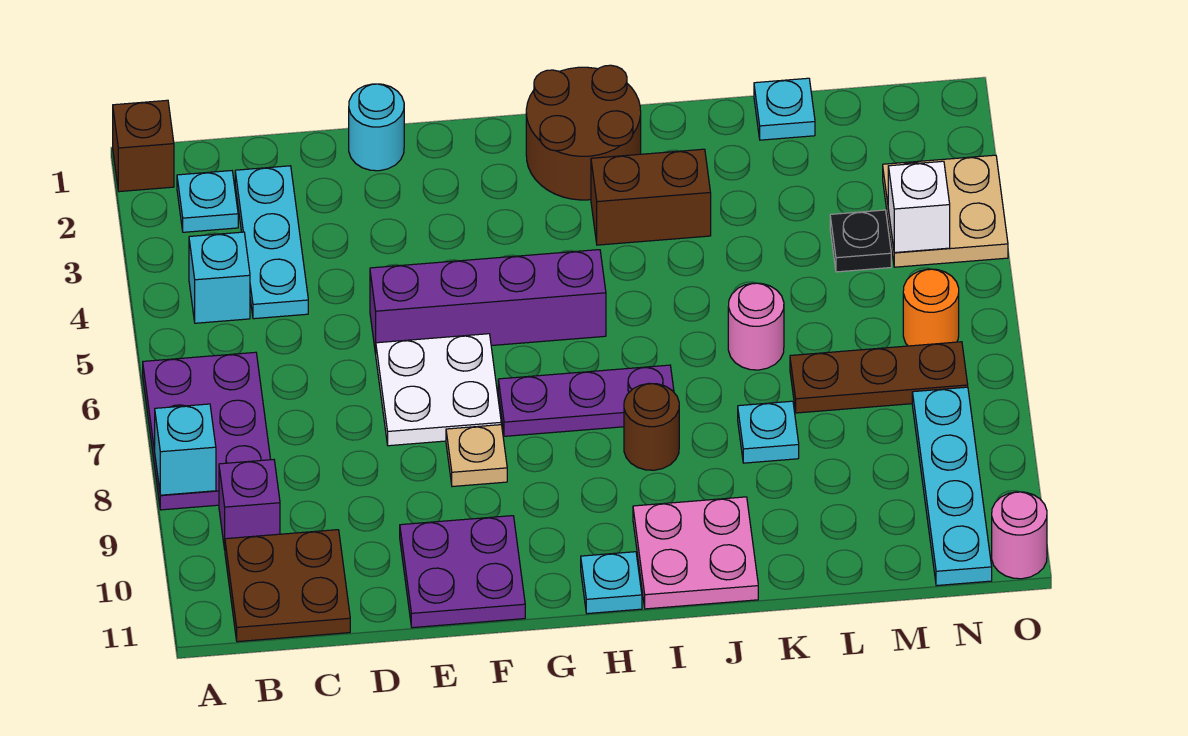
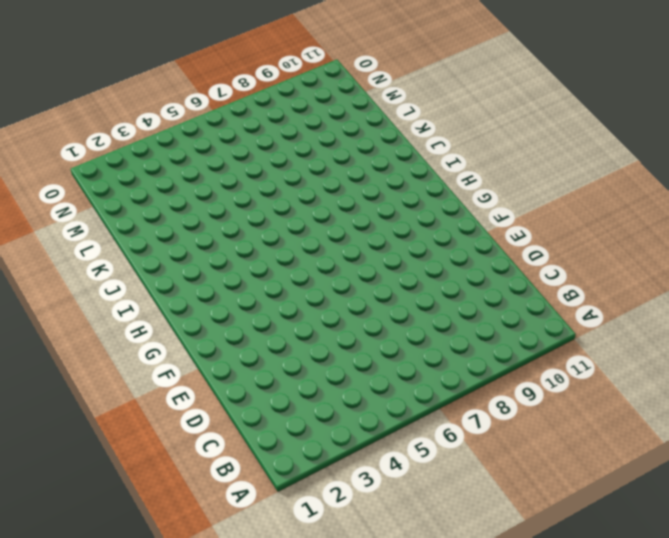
none -> brown 1x1 brick [113,100,174,192]
none -> purple 2x3 plate [143,352,271,510]
none -> cyan 1x1 plate [177,171,238,232]

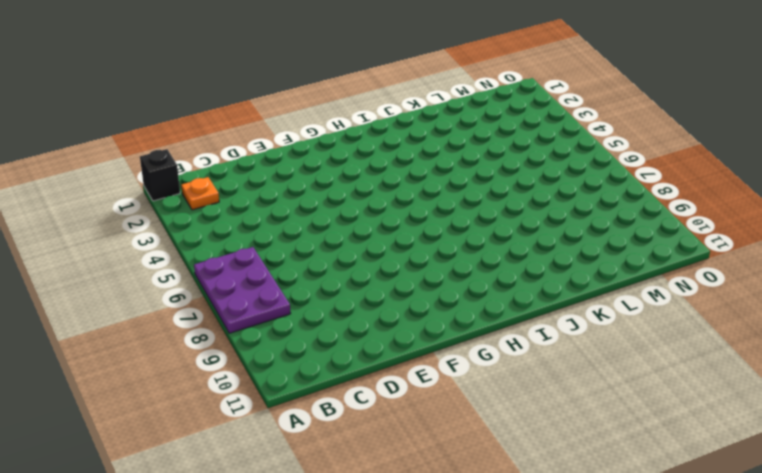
black 1x1 brick [140,149,180,201] -> brown 1x1 brick [113,100,174,192]
orange 1x1 plate [181,177,219,210] -> cyan 1x1 plate [177,171,238,232]
none -> cyan 1x1 brick [189,232,250,323]
none -> purple 1x1 brick [219,460,280,549]
none -> brown 2x2 plate [225,530,350,642]

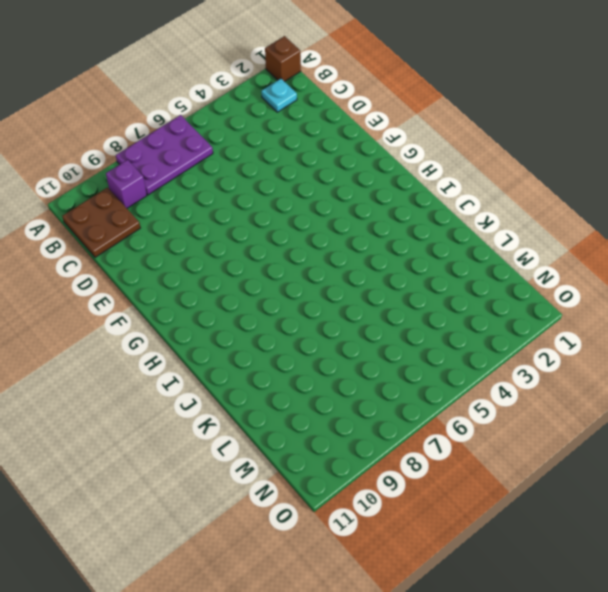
none -> cyan 1x1 brick [189,232,250,323]
none -> cyan 1x3 plate [235,166,308,319]
none -> cyan 1x1 round brick [349,84,404,171]

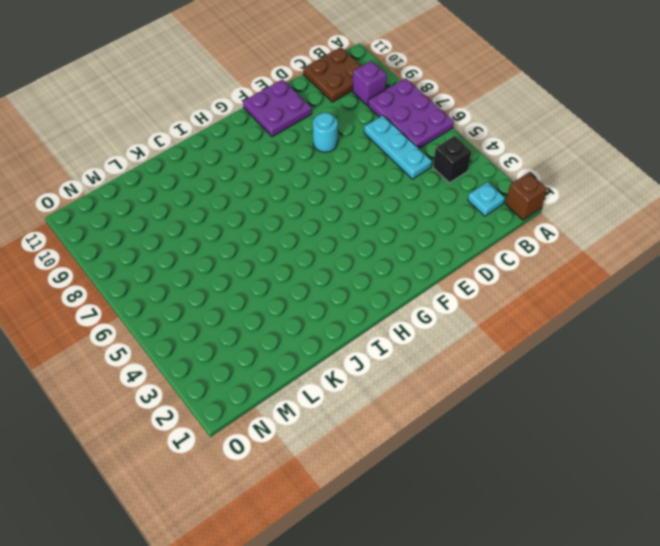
black 1x1 brick [433,136,472,183] -> cyan 1x1 brick [189,232,250,323]
cyan 1x3 plate [364,116,432,179] -> cyan 1x3 plate moved to [235,166,308,319]
cyan 1x1 round brick [313,113,338,152] -> cyan 1x1 round brick moved to [349,84,404,171]
none -> purple 1x4 brick [370,250,606,354]
none -> white 2x2 plate [376,334,501,446]
none -> tan 1x1 plate [446,425,507,487]

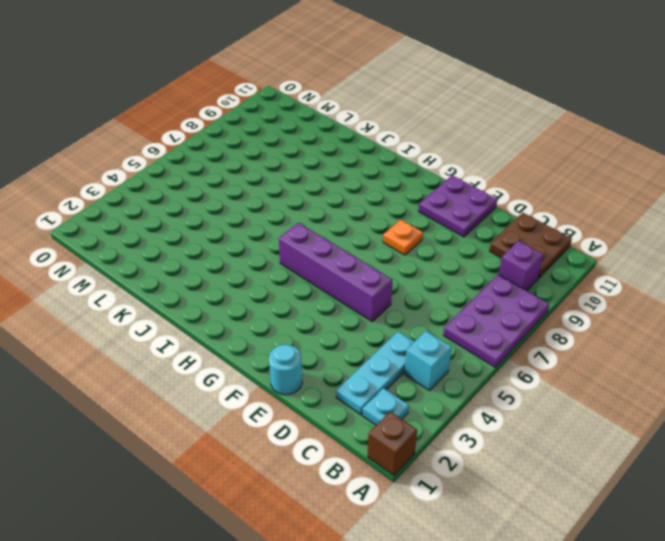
orange 1x1 plate [383,220,423,255] -> tan 1x1 plate [446,425,507,487]
none -> white 2x2 plate [376,334,501,446]
none -> purple 1x3 plate [498,365,674,436]
none -> brown 2x2 round brick [526,65,641,200]

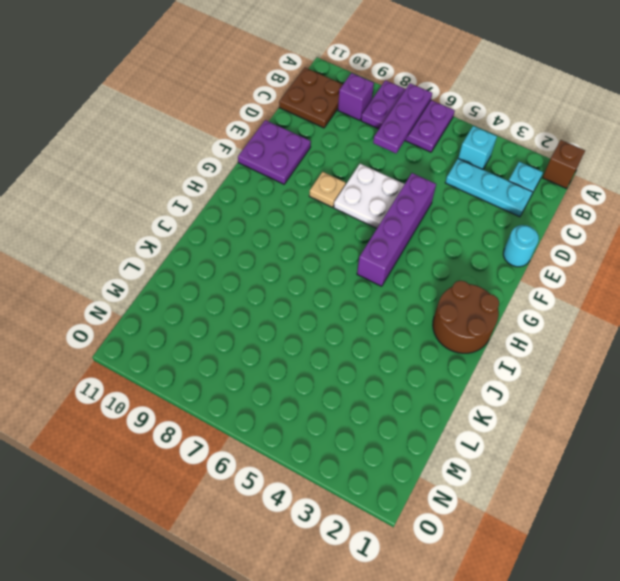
purple 1x3 plate [373,83,432,153] -> purple 1x3 plate moved to [498,365,674,436]
none -> cyan 1x1 plate [581,552,642,614]
none -> brown 1x2 brick [591,149,711,245]
none -> brown 1x1 round brick [624,383,679,470]

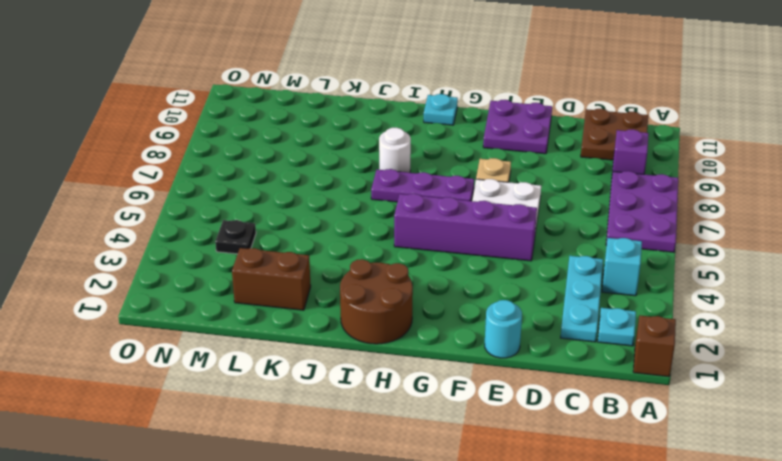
white 1x1 round brick [379,128,411,173] -> brown 1x1 round brick [624,383,679,470]
brown 1x2 brick [232,248,311,310] -> brown 1x2 brick moved to [591,149,711,245]
none -> pink 2x2 plate [633,497,758,609]
none -> pink 1x1 round brick [728,283,784,370]
none -> cyan 1x1 plate [738,401,799,463]

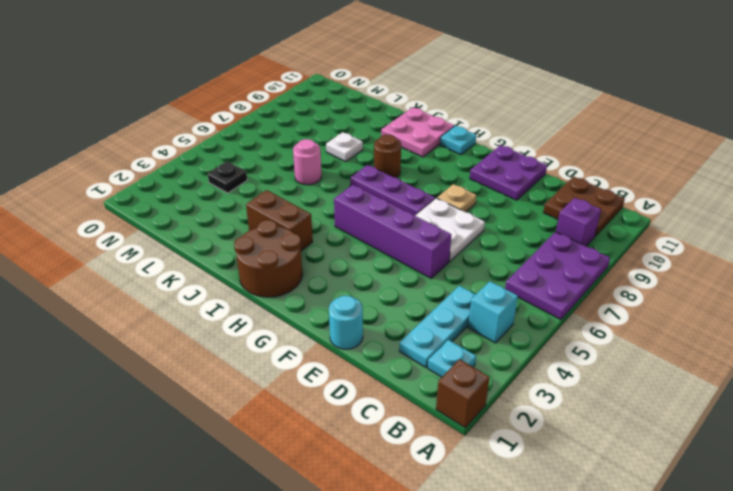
white 1x1 plate [326,132,363,162] -> cyan 1x1 plate [738,401,799,463]
none -> cyan 1x1 plate [754,78,815,140]
none -> brown 1x3 plate [790,342,968,413]
none -> tan 2x2 plate [883,155,1008,267]

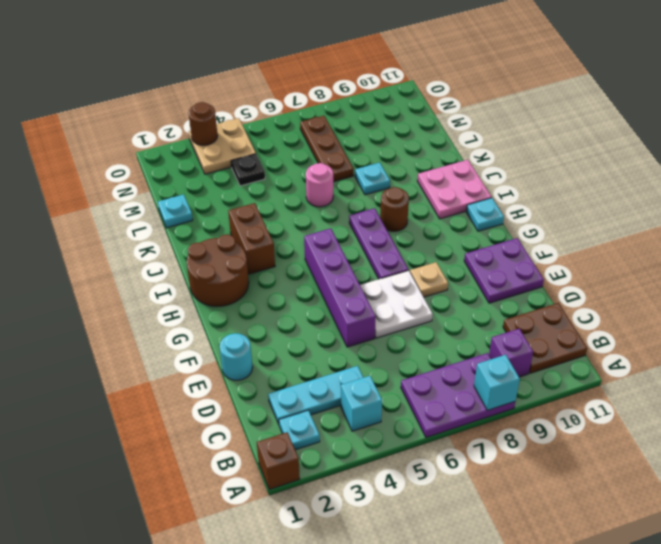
brown 1x1 round brick [189,102,218,145] -> none
none -> orange 1x1 round brick [903,269,959,346]
none -> cyan 1x4 plate [912,387,992,586]
none -> pink 1x1 round brick [992,492,1047,579]

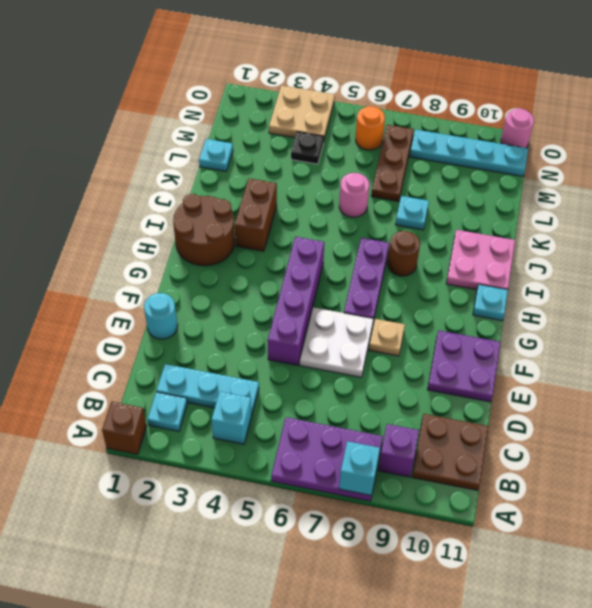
none -> white 1x1 brick [888,161,950,253]

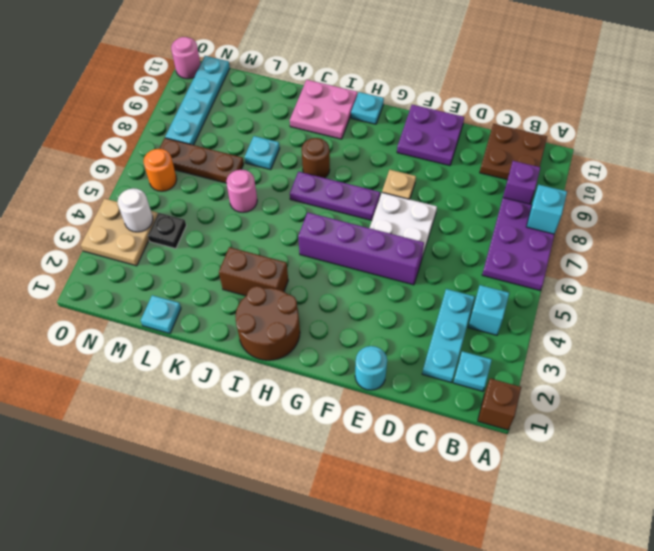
white 1x1 round brick [118,188,153,232] -> white 1x1 brick [888,161,950,253]

